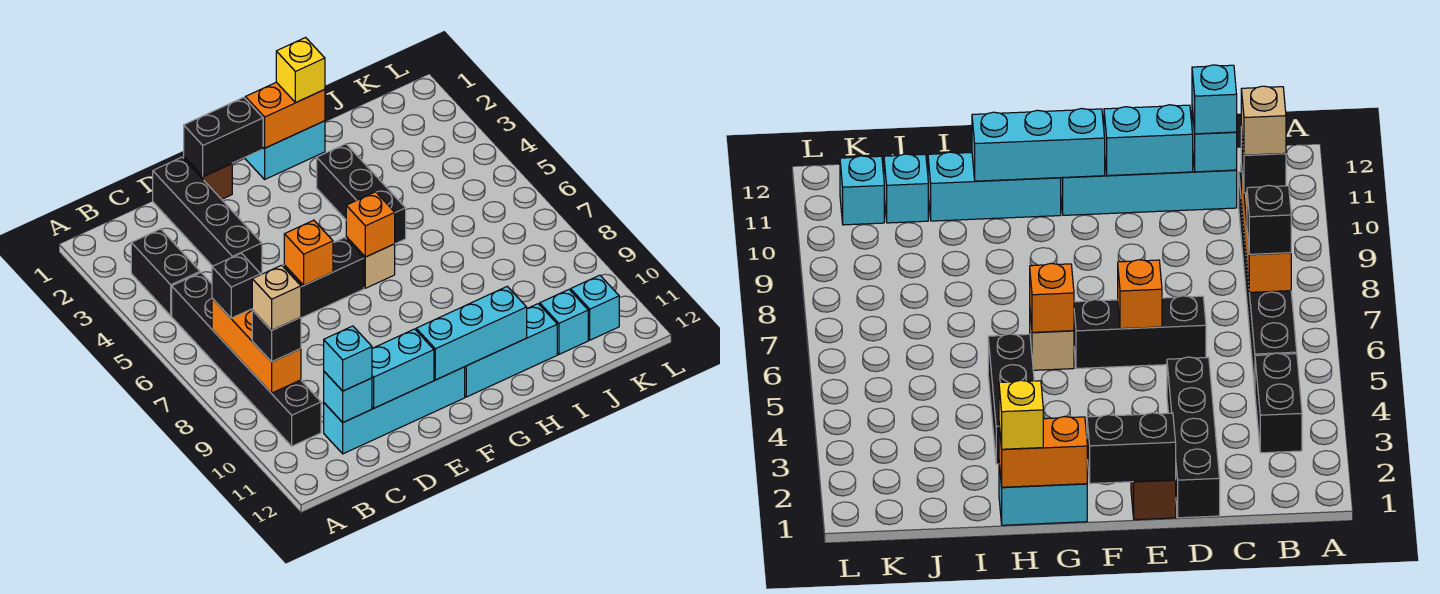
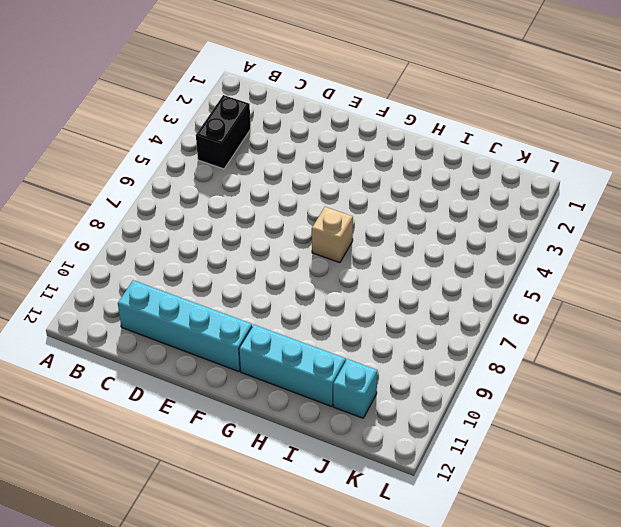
none -> black 1x6 brick [172,273,321,446]
none -> black 1x4 brick [153,157,262,274]
none -> black 1x3 brick [283,237,364,318]

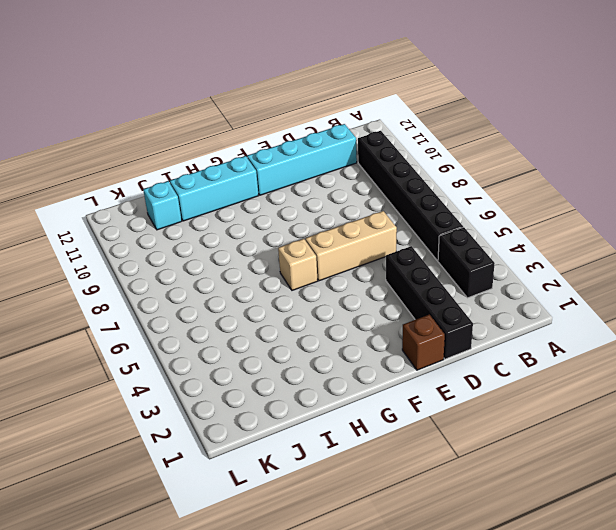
tan 1x3 brick [305,211,397,281] -> black 1x3 brick [283,237,364,318]
none -> cyan 1x2 brick [245,121,325,179]
none -> black 1x3 brick [317,144,406,244]
none -> cyan 1x1 brick [571,275,619,340]

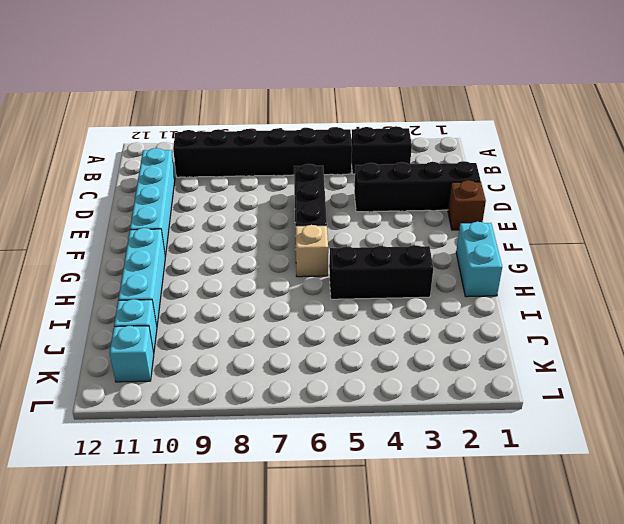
none -> orange 1x3 brick [212,298,301,393]
none -> cyan 1x1 brick [324,372,372,422]
none -> cyan 1x2 brick [372,329,434,408]

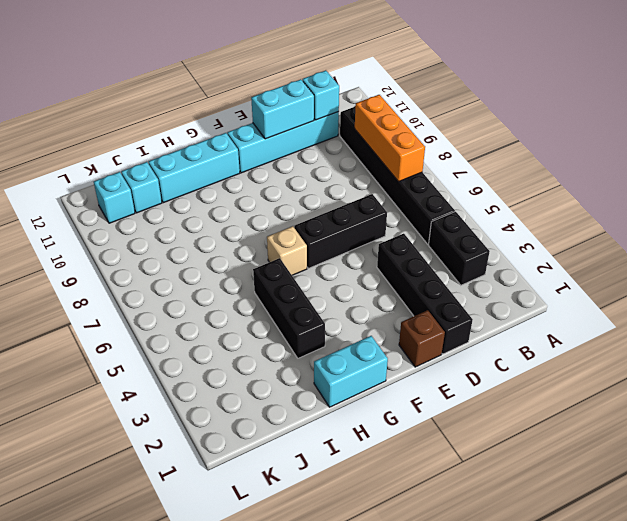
none -> black 1x2 brick [184,97,263,177]
none -> orange 1x1 brick [284,220,333,285]
none -> cyan 1x3 brick [416,287,527,380]

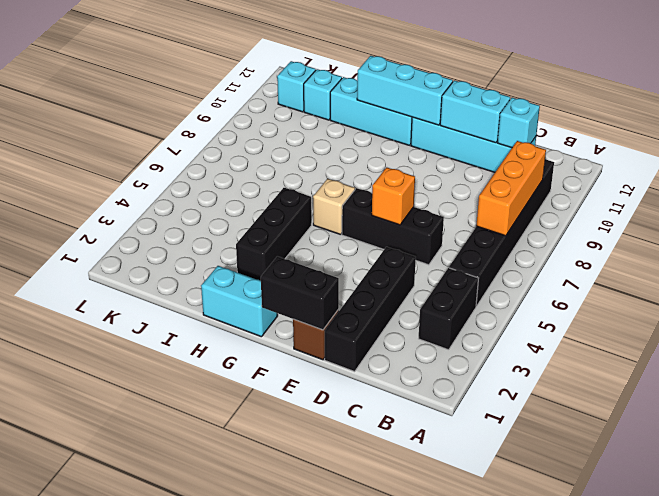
none -> orange 1x2 brick [245,82,325,148]
none -> orange 1x1 brick [346,192,395,257]
none -> black 1x1 brick [212,253,261,318]

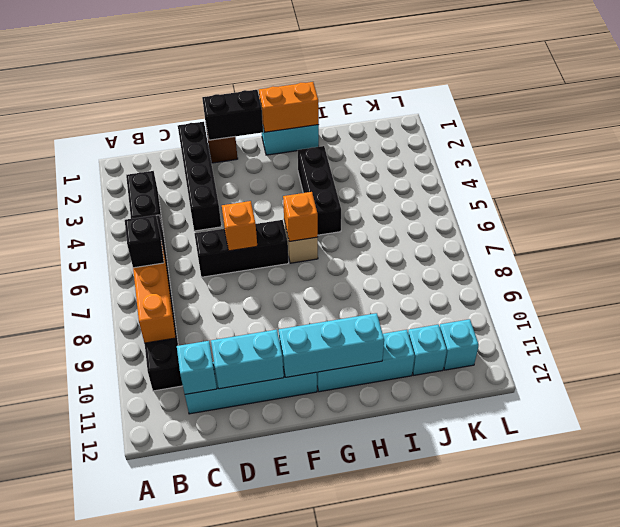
none -> black 1x1 brick [252,310,301,362]
none -> cyan 1x1 brick [324,326,372,391]
none -> yellow 1x1 brick [276,38,325,103]

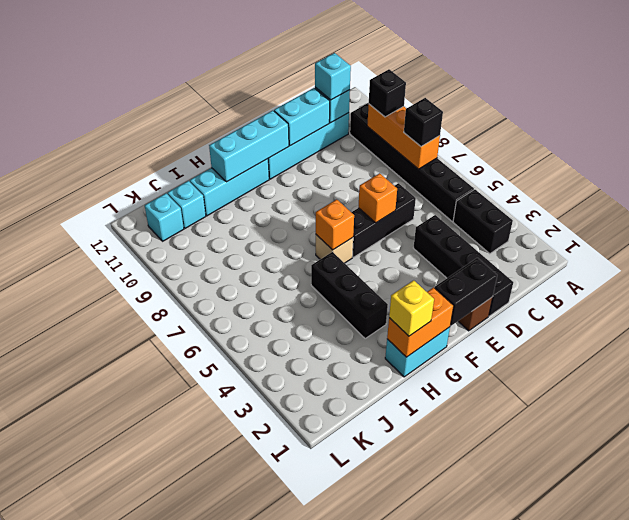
none -> tan 1x1 brick [252,265,301,330]

